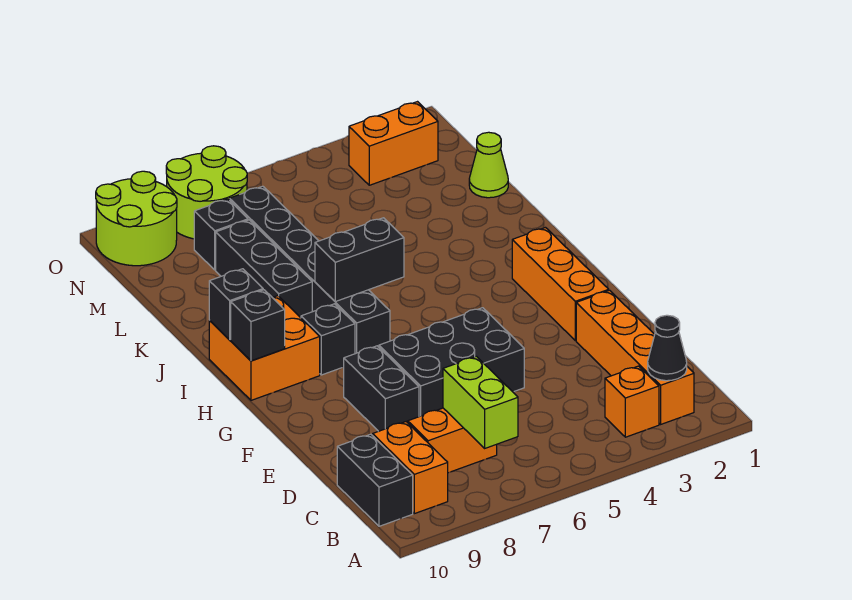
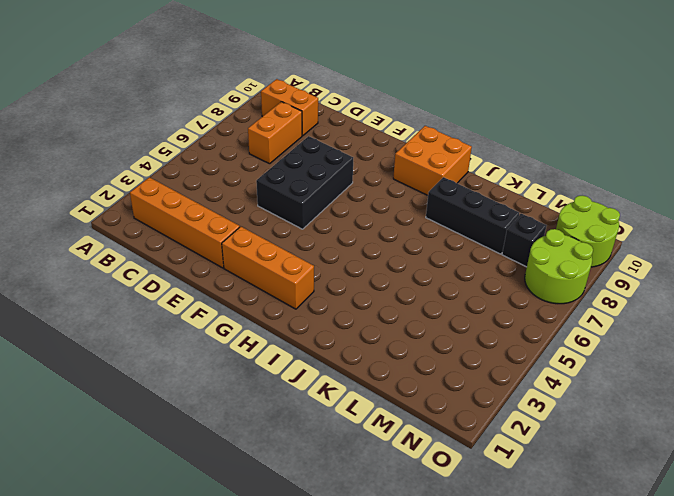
none -> orange 1x1 brick [605,366,659,437]
none -> black 1x2 brick [337,434,413,526]
none -> black 1x2 brick [344,346,419,431]

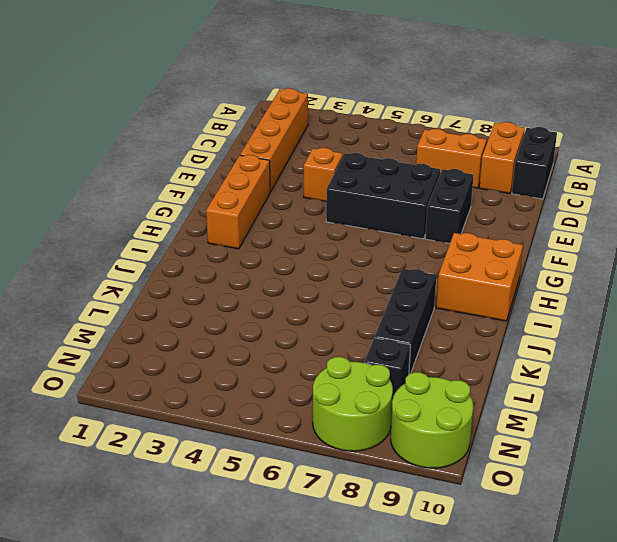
orange 1x1 brick [304,148,343,202] -> orange 1x1 brick moved to [605,366,659,437]
none -> black 1x6 brick [230,186,390,354]
none -> black 1x1 brick [301,304,355,375]
none -> lime 1x1 cone [469,132,508,198]

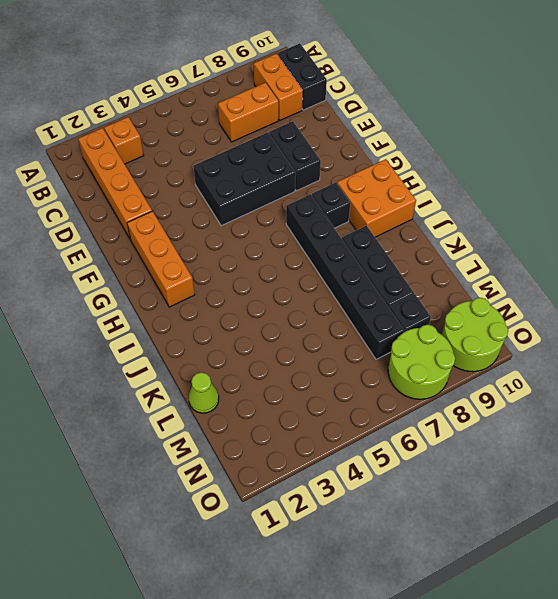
none -> orange 1x2 brick [349,102,438,185]
none -> black 1x1 cone [648,315,687,381]
none -> lime 1x2 brick [443,356,518,448]

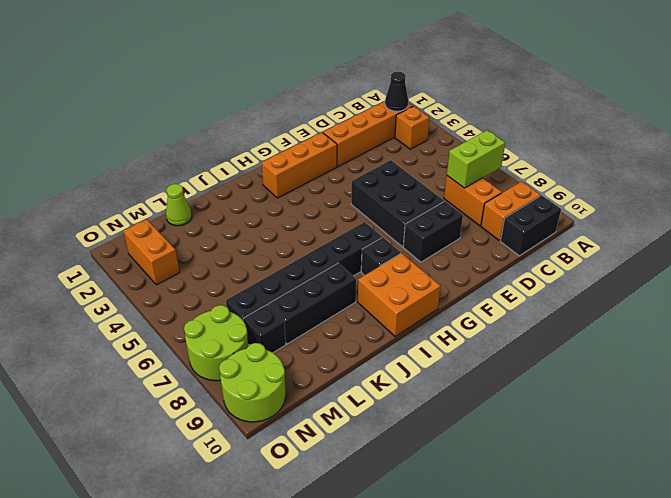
none -> black 1x1 brick [231,290,285,361]
none -> black 1x2 brick [315,218,404,302]
none -> black 1x1 brick [209,269,263,340]

